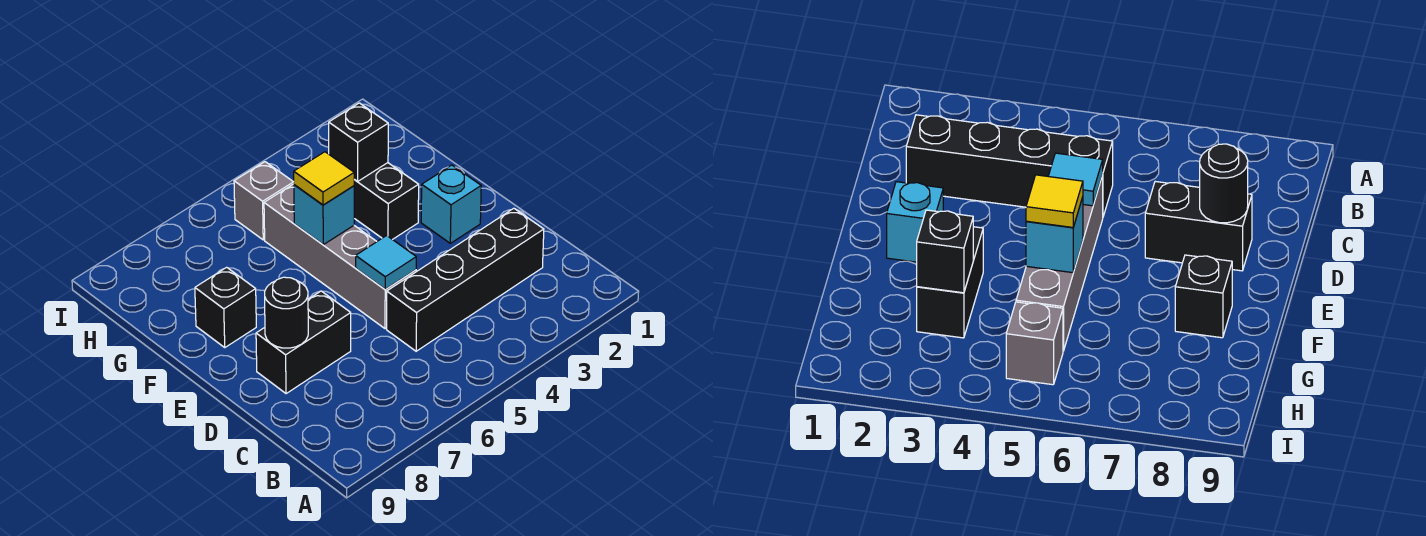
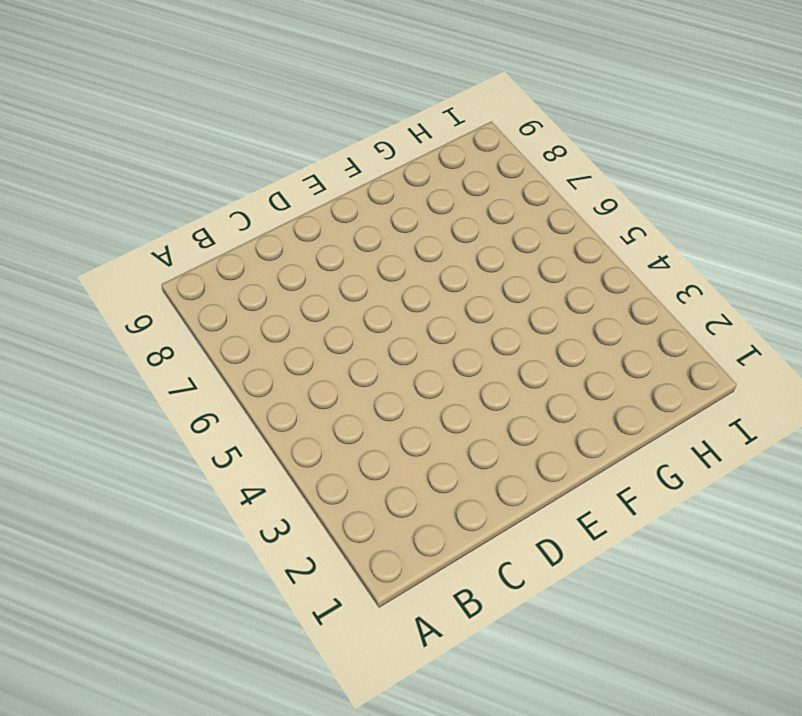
none -> black 1x4 brick [387,208,544,351]
none -> grey 1x4 brick [264,184,416,329]
none -> black 1x2 brick [256,291,351,394]

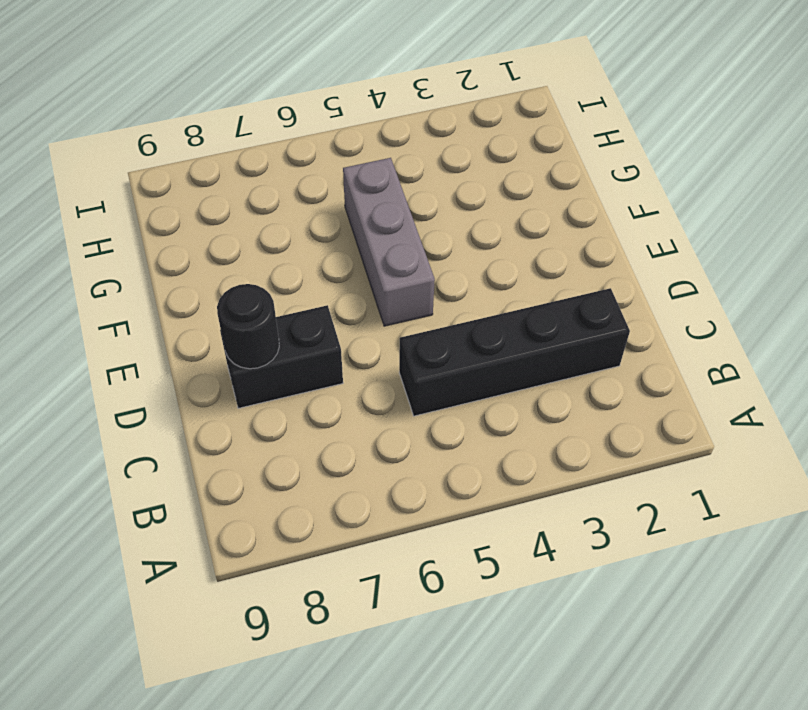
grey 1x3 brick [343,158,435,326] -> grey 1x4 brick [264,184,416,329]
none -> cyan 1x1 brick [421,165,481,243]
none -> black 1x2 brick [354,163,419,240]
none -> black 1x1 brick [195,267,256,347]

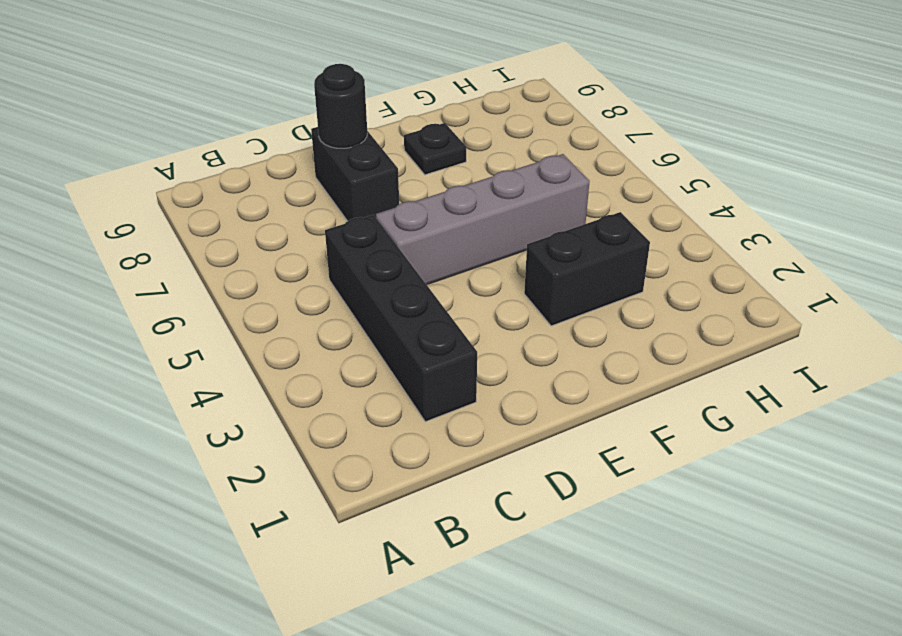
black 1x1 plate [404,123,466,175] -> black 1x1 brick [195,267,256,347]
none -> cyan 1x1 brick [421,165,481,243]
none -> grey 1x1 brick [234,162,294,240]
none -> cyan 1x1 tile [356,236,416,289]

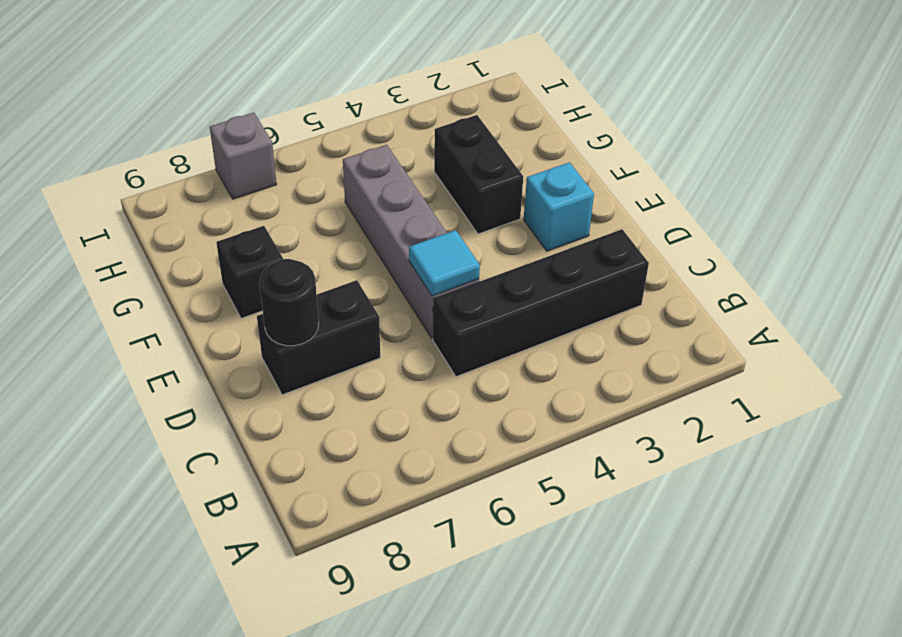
grey 1x1 brick [210,113,277,199] -> grey 1x1 brick moved to [234,162,294,240]
none -> cyan 1x1 brick [294,185,354,245]
none -> black 1x1 brick [329,103,388,182]
none -> yellow 1x1 tile [294,152,354,205]

